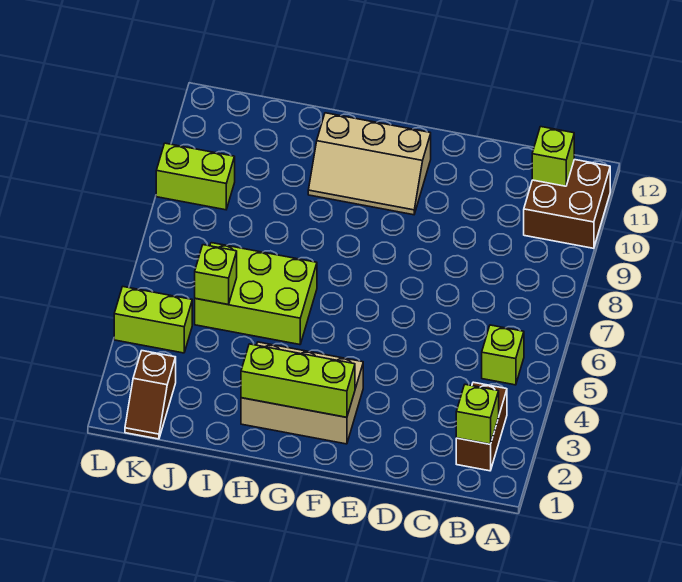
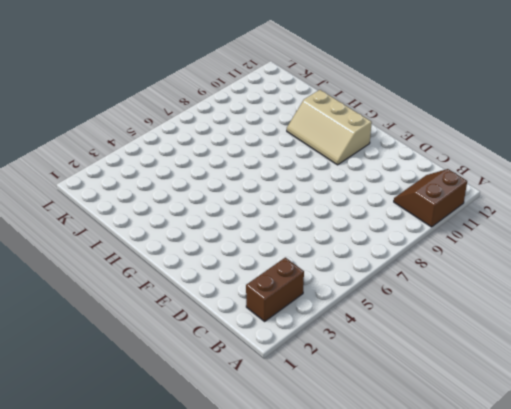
brown 2x2 slope [394,169,467,227] -> brown 2x2 brick [524,159,610,248]
none -> lime 1x1 brick [482,325,524,385]
none -> tan 2x3 brick [241,342,363,444]
none -> lime 2x3 brick [195,243,317,345]

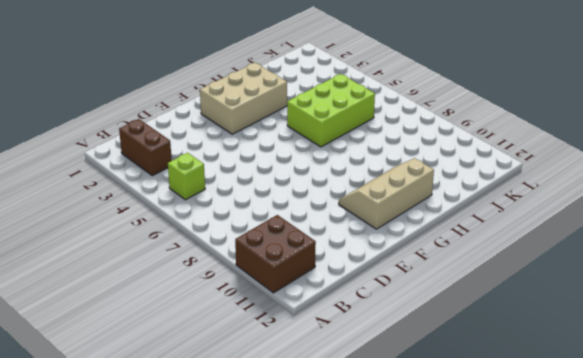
none -> brown 1x2 slope [125,351,176,439]
none -> lime 1x2 brick [114,287,192,353]
none -> lime 1x2 brick [156,143,235,210]

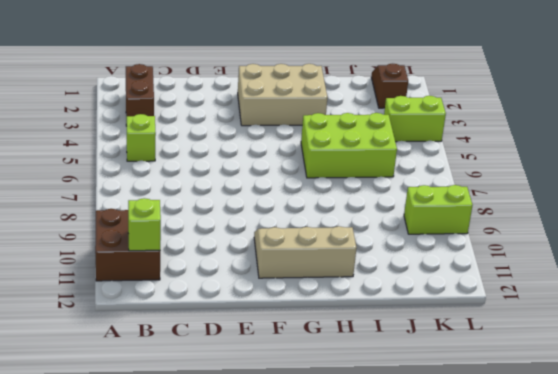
none -> lime 1x1 brick [456,384,499,444]
none -> lime 1x3 brick [241,344,355,417]
none -> lime 1x1 brick [195,245,237,305]

